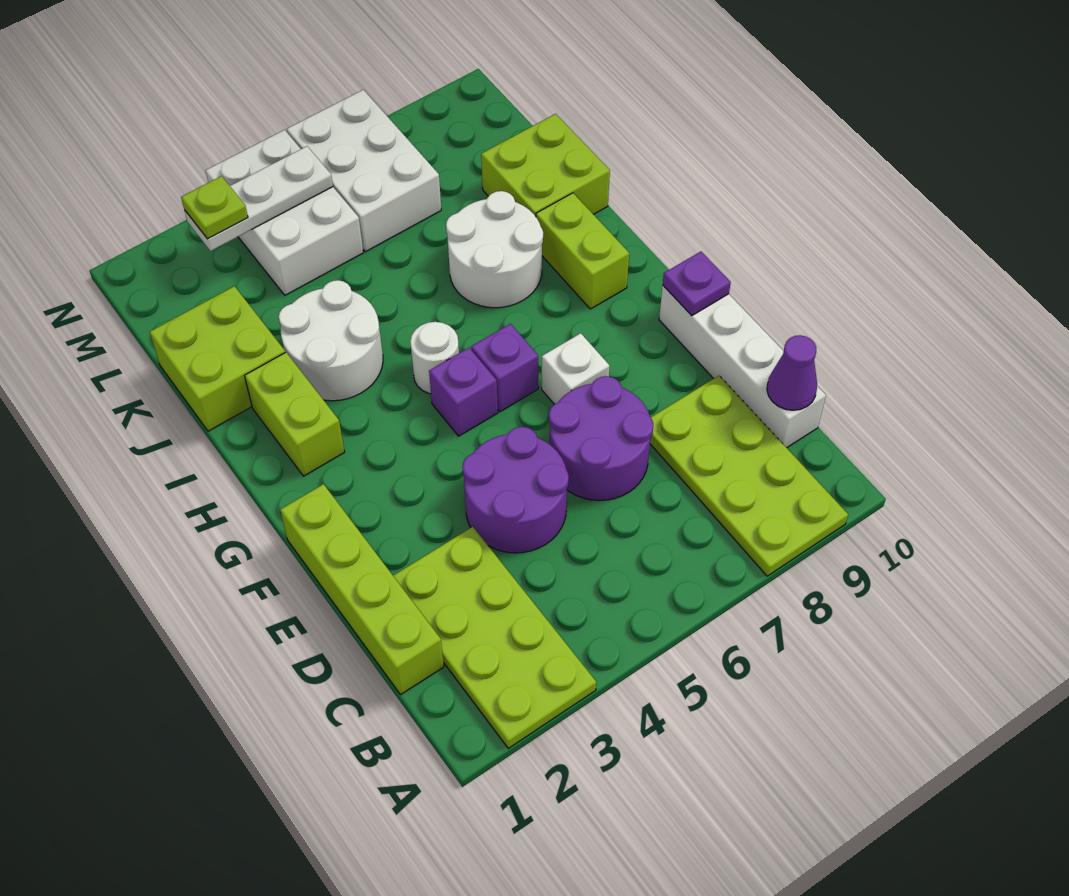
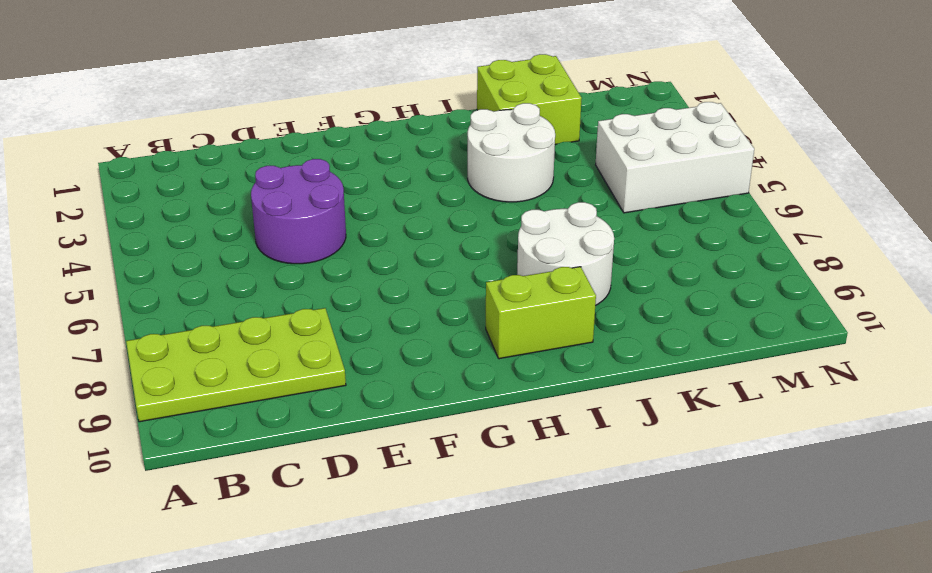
none -> lime 2x4 plate [393,527,596,748]
none -> lime 1x4 brick [280,484,444,695]
none -> white 1x4 brick [659,286,826,448]

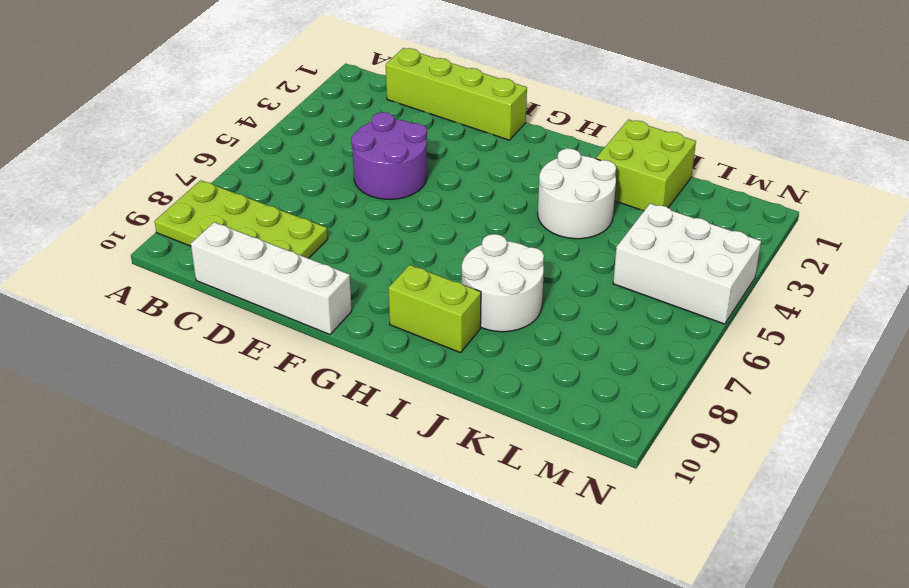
none -> lime 2x4 plate [393,527,596,748]
none -> purple 2x2 round brick [549,376,653,501]
none -> white 1x1 brick [542,333,609,404]

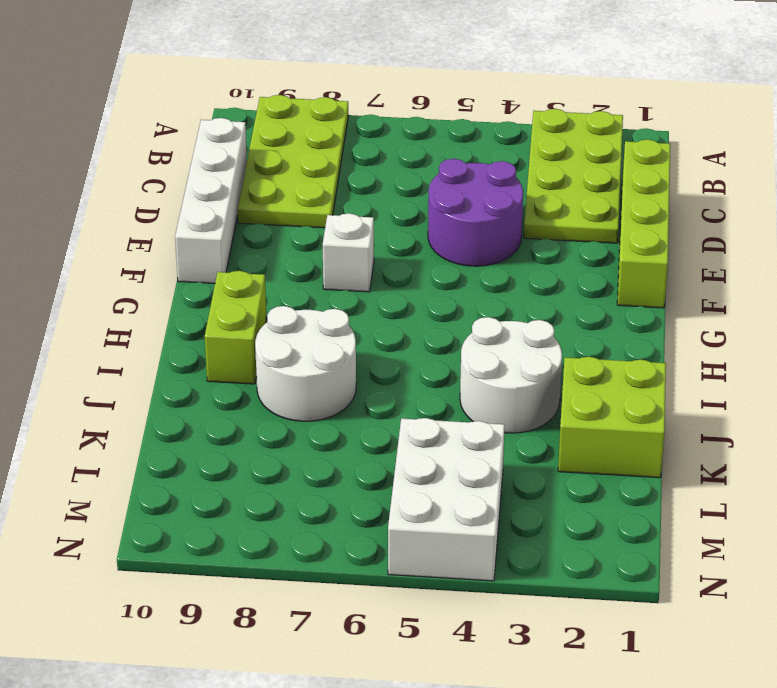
none -> purple 2x2 round brick [549,376,653,501]
none -> purple 1x1 brick [429,348,498,436]
none -> purple 1x1 brick [471,324,538,412]

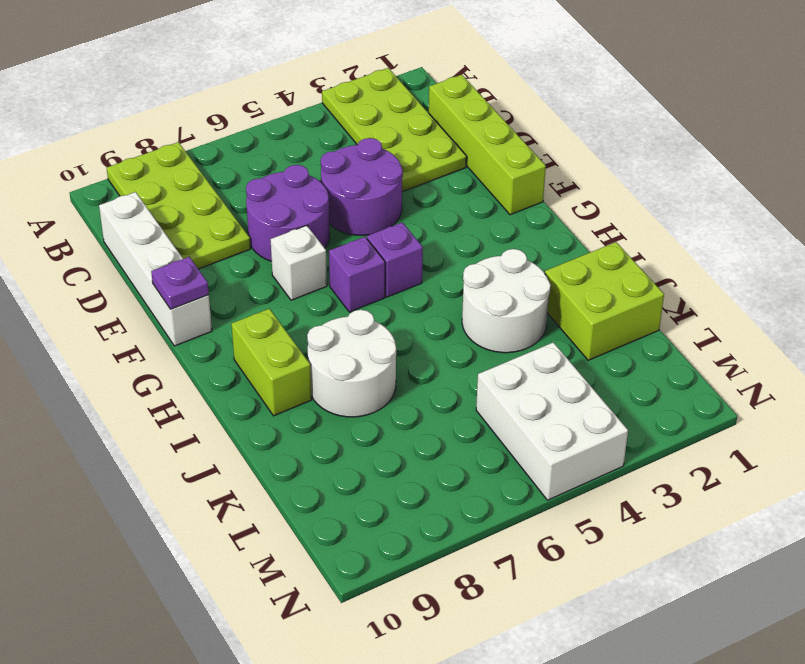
none -> lime 1x2 brick [245,352,344,476]
none -> white 1x1 round brick [410,322,459,394]
none -> lime 2x2 brick [481,114,610,216]

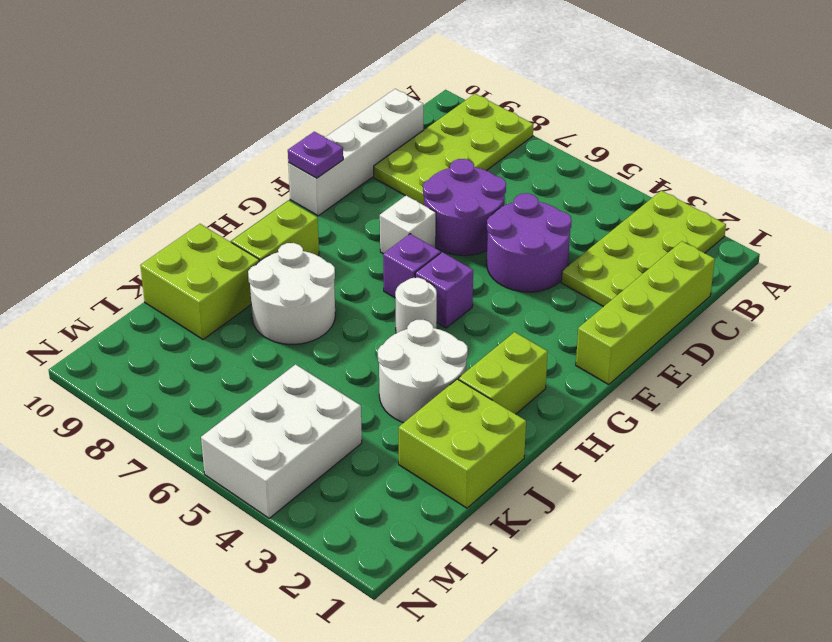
none -> white 2x3 brick [287,90,441,252]
none -> purple 1x1 cone [767,335,817,410]
none -> white 1x3 plate [184,146,333,251]

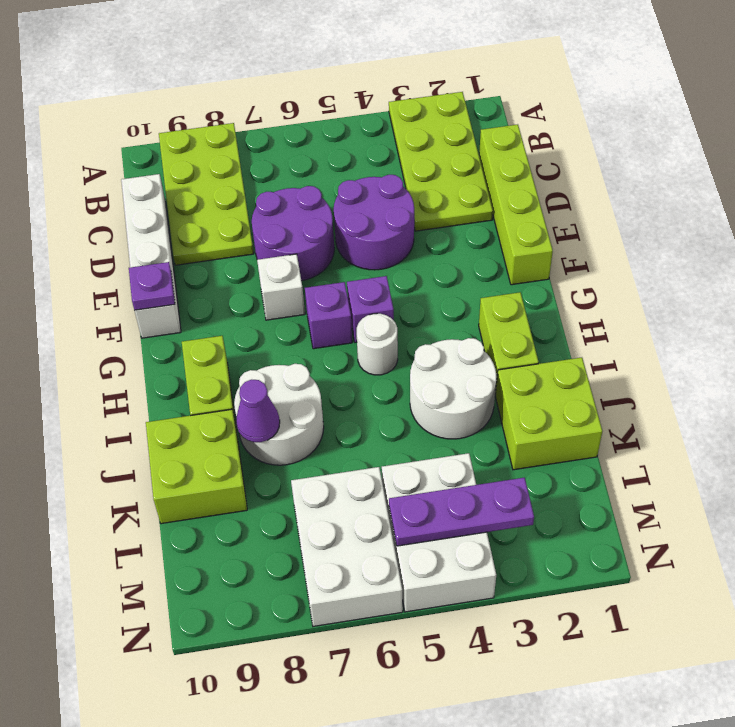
purple 1x1 cone [236,380,280,442] -> purple 1x1 cone moved to [767,335,817,410]
purple 1x3 plate [389,478,534,546] -> white 1x3 plate [184,146,333,251]
none -> lime 1x1 plate [181,176,248,239]

